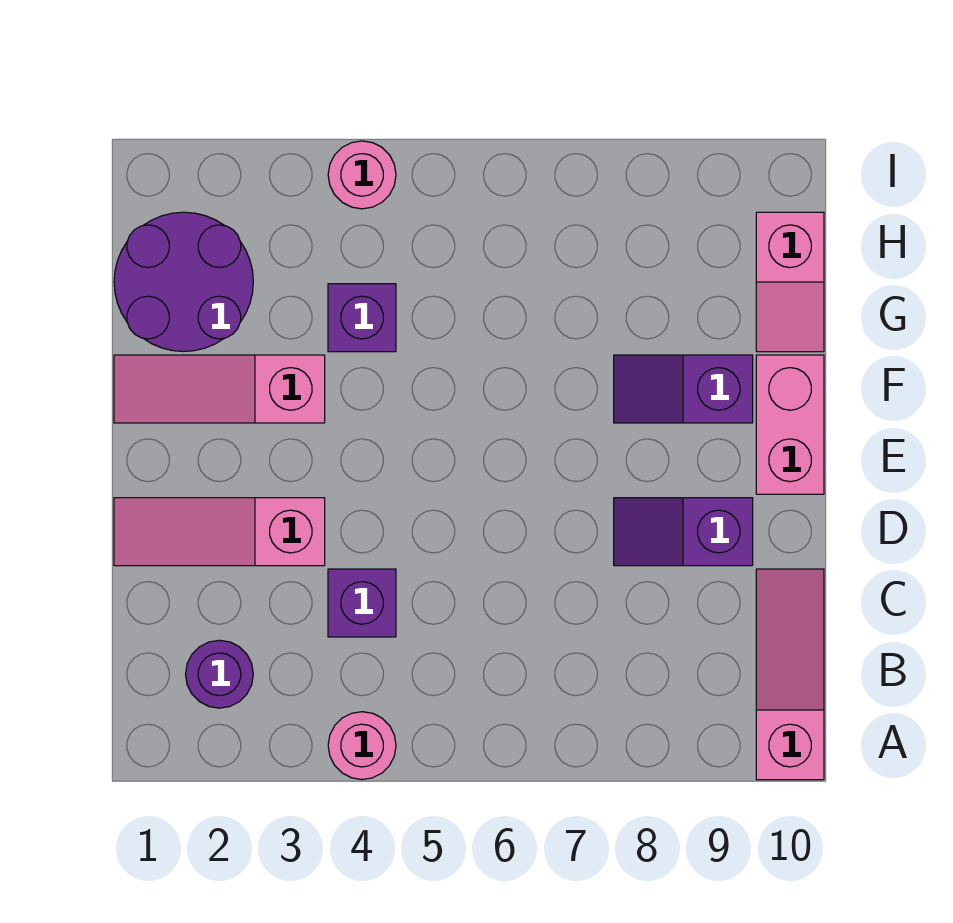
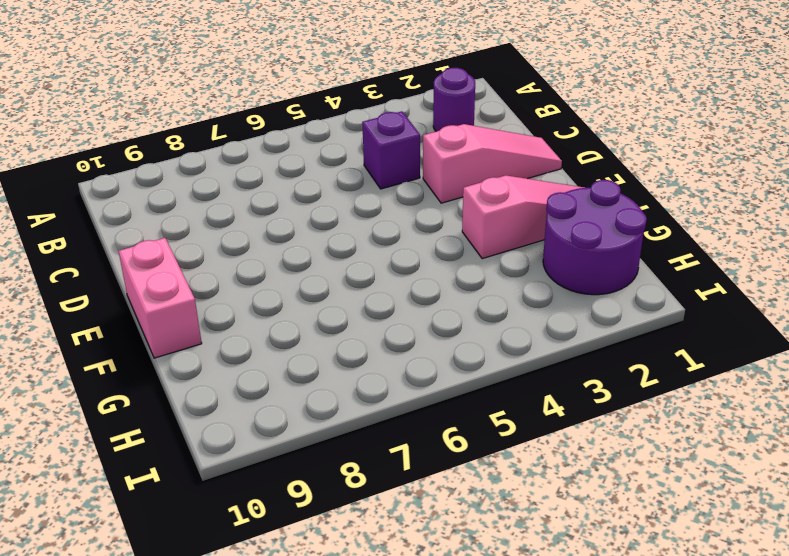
none -> pink 1x1 round brick [328,712,396,780]
none -> pink 1x3 slope [756,569,824,780]
none -> purple 1x2 slope [614,498,753,566]

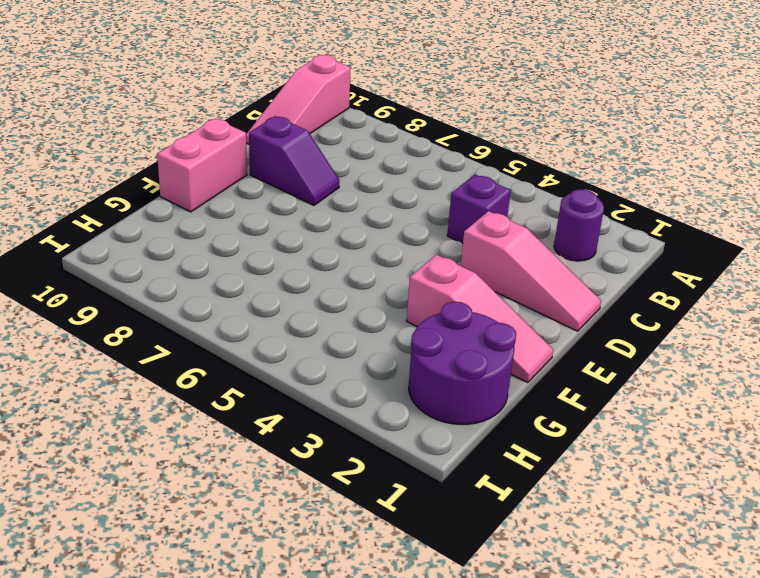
none -> pink 1x1 round brick [328,712,396,780]
none -> purple 1x2 slope [614,355,753,423]
none -> purple 1x1 brick [328,284,396,352]

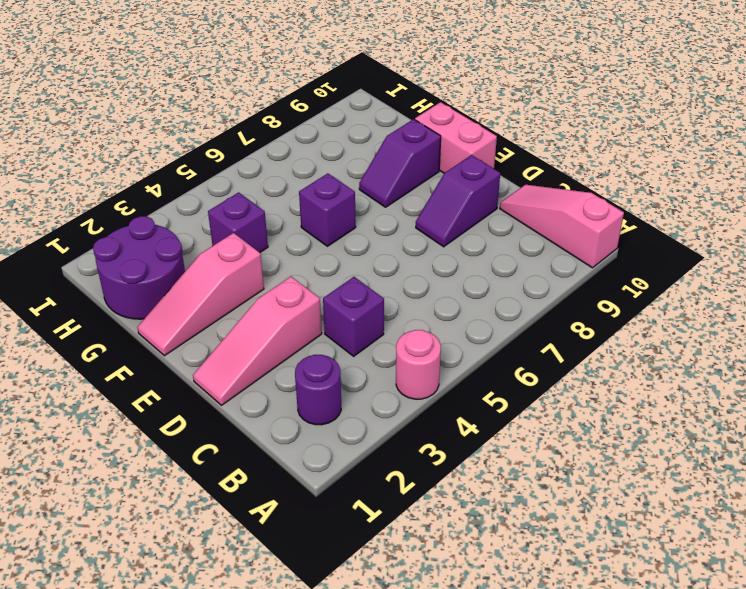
purple 1x1 brick [299,173,356,246] -> none
none -> pink 1x2 slope [756,212,824,352]
none -> pink 1x1 round brick [328,141,396,209]

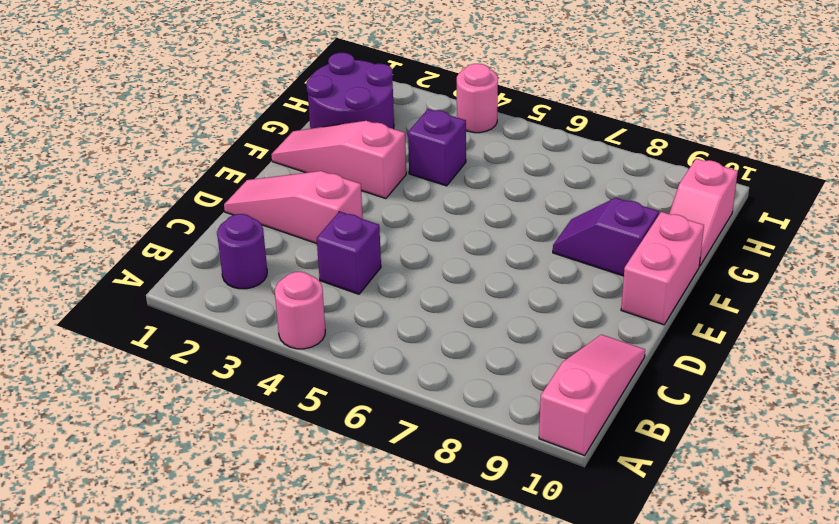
none -> purple 1x2 slope [614,498,753,566]

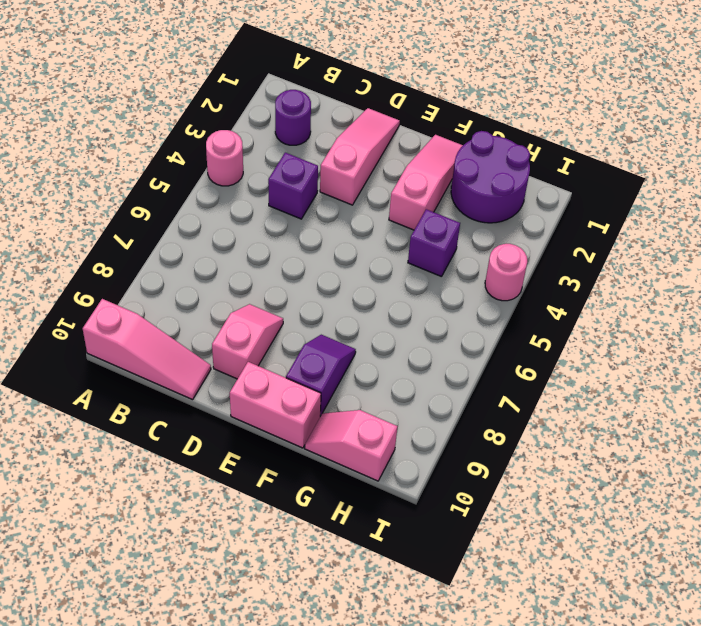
pink 1x2 slope [212,304,283,379] -> purple 1x2 slope [614,498,753,566]

